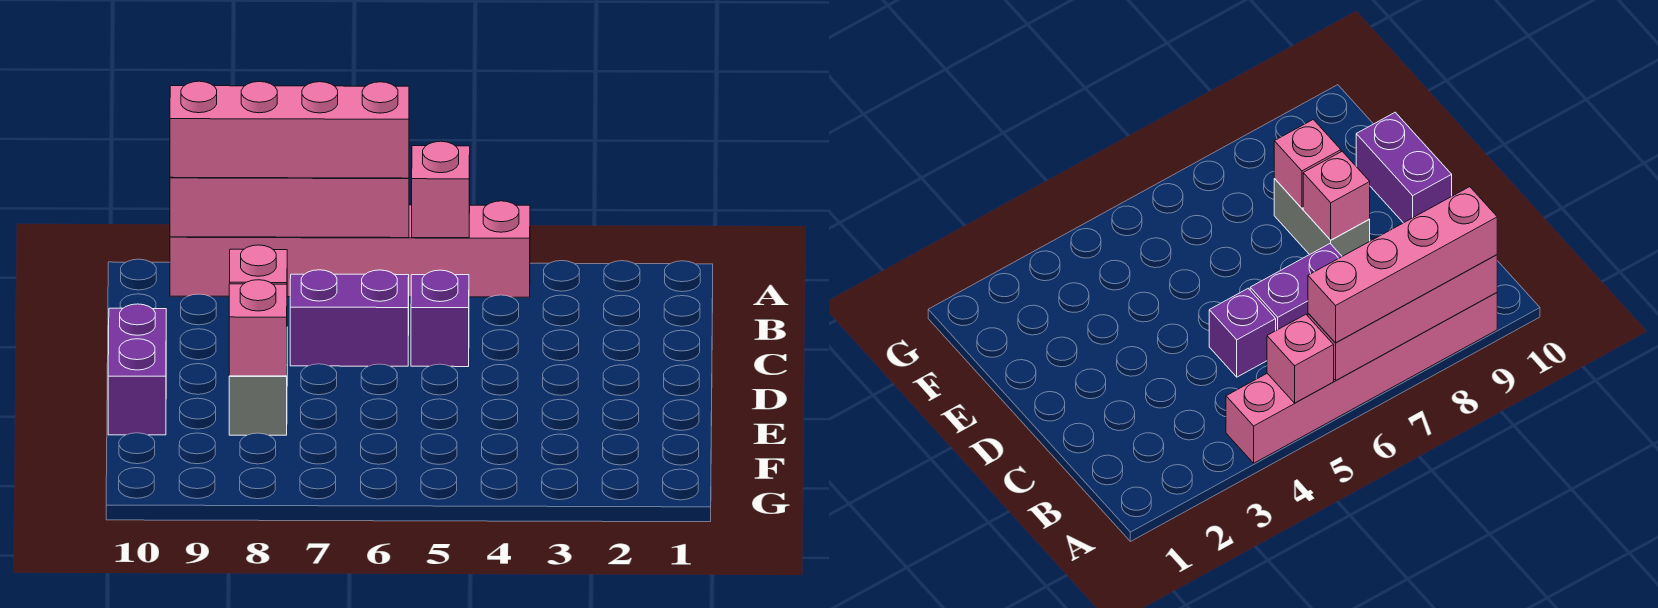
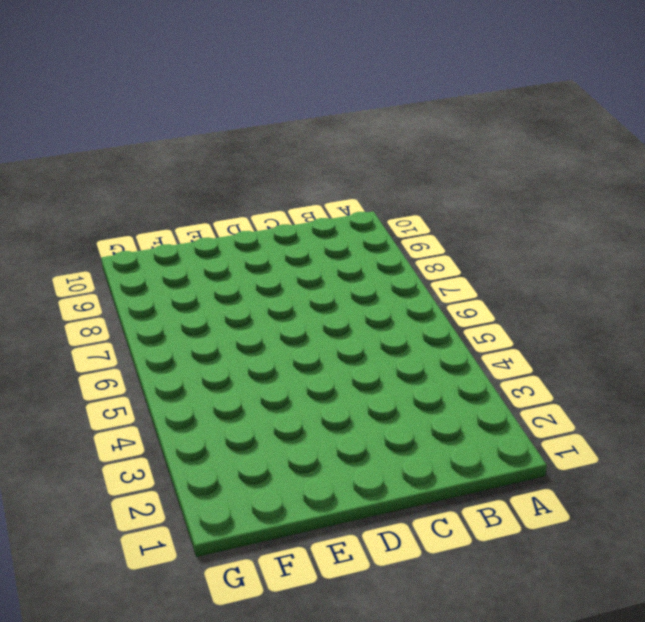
none -> pink 1x6 brick [170,201,530,297]
none -> purple 1x1 brick [411,270,469,367]

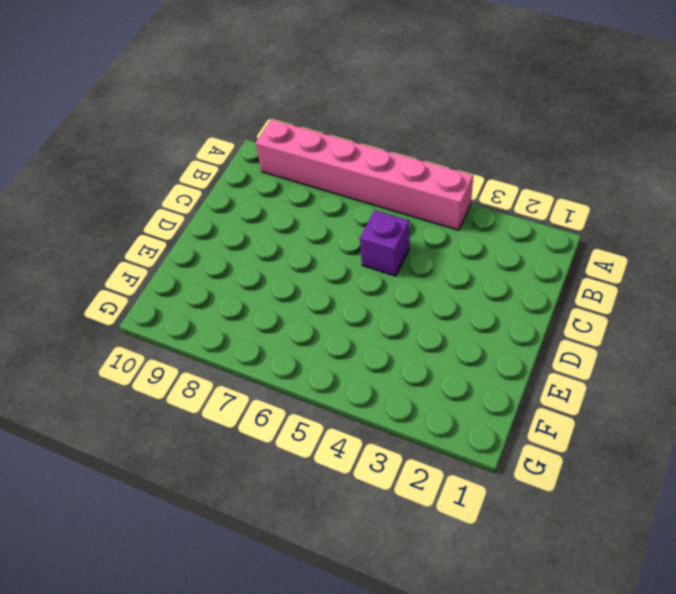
none -> purple 1x2 brick [290,270,409,366]
none -> grey 1x2 brick [229,376,287,435]

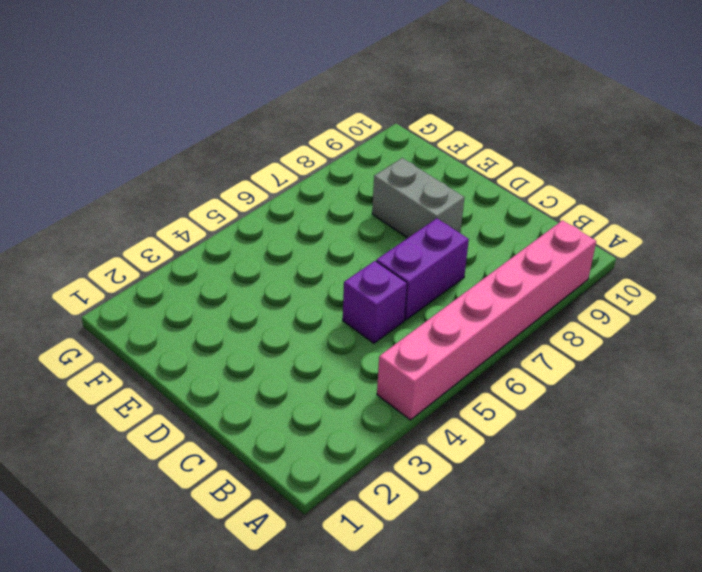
none -> purple 1x2 brick [108,304,166,435]
none -> pink 1x1 brick [412,141,470,238]

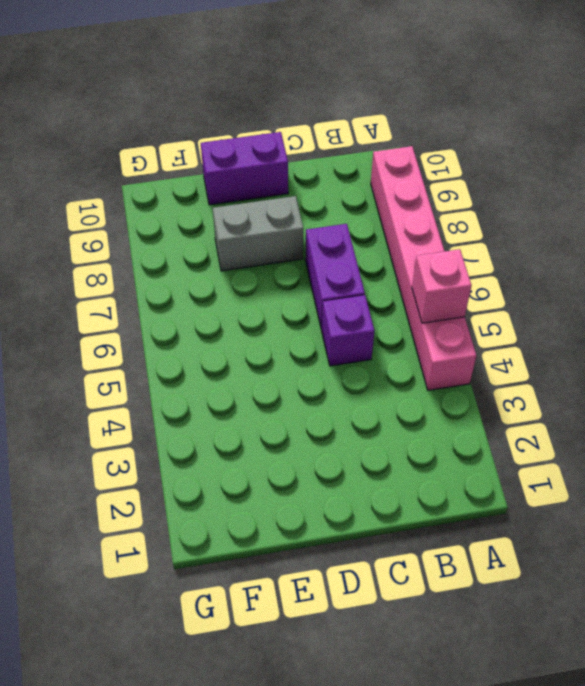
none -> pink 1x4 brick [170,177,409,238]
none -> pink 1x1 brick [230,245,287,284]

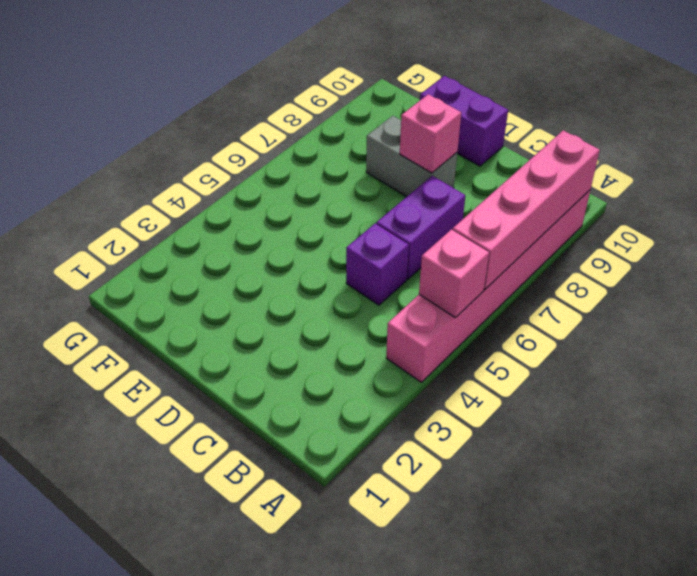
none -> pink 1x1 brick [229,280,287,376]
none -> pink 1x4 brick [170,81,409,178]

